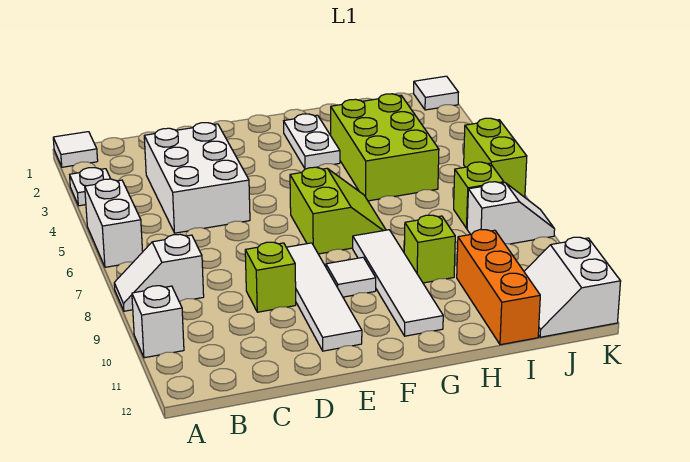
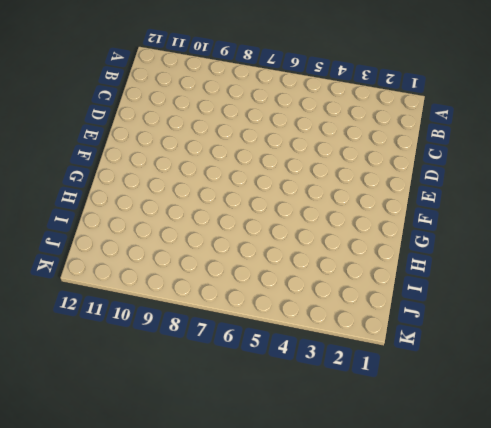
none -> white 1x1 tile [53,132,98,167]
none -> white 1x1 plate [70,168,110,206]
none -> white 1x2 brick [85,179,143,267]

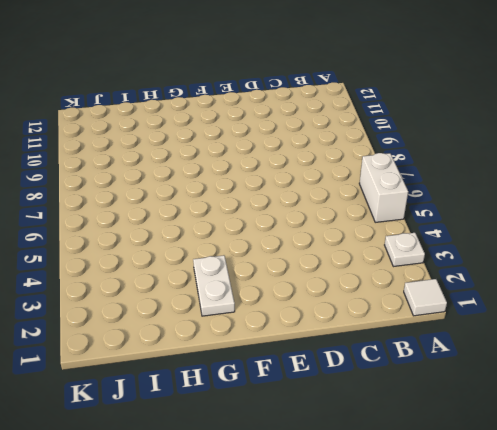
none -> white 1x2 slope [114,234,204,311]
none -> white 1x1 brick [132,286,184,358]
none -> white 2x3 brick [144,123,250,233]

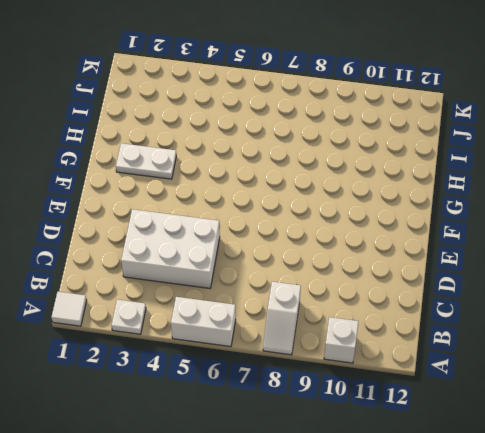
none -> lime 1x1 brick [245,242,296,312]
none -> white 1x4 tile [286,243,362,351]
none -> lime 2x2 slope [290,167,386,254]

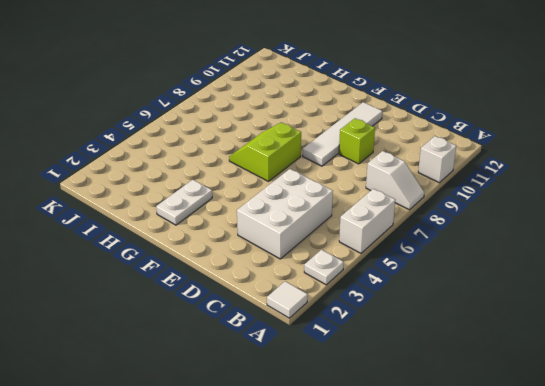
none -> white 1x1 tile [326,257,376,297]
none -> white 1x4 tile [353,230,443,336]
none -> lime 2x3 brick [331,94,439,201]

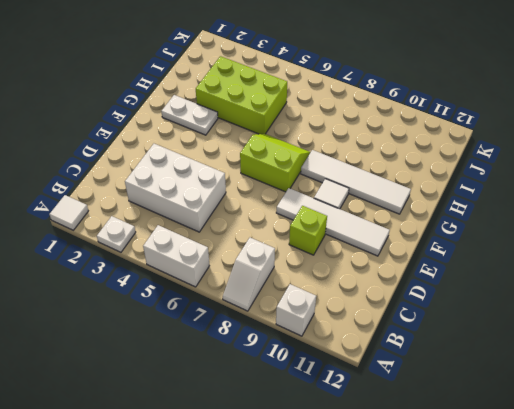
none -> lime 1x1 brick [404,215,455,283]
none -> orange 1x3 brick [457,230,540,345]
none -> lime 1x1 brick [454,162,504,228]

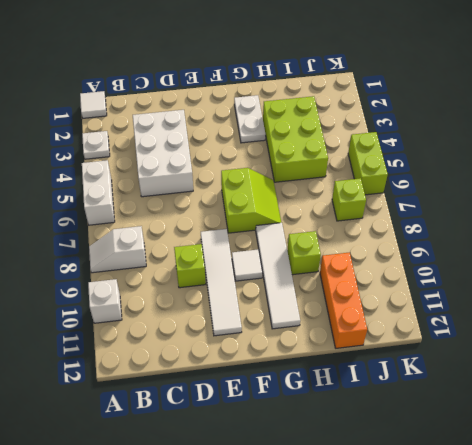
none -> white 1x2 slope [467,182,555,244]
none -> white 2x2 slope [524,237,621,337]
none -> white 1x1 tile [414,76,458,110]

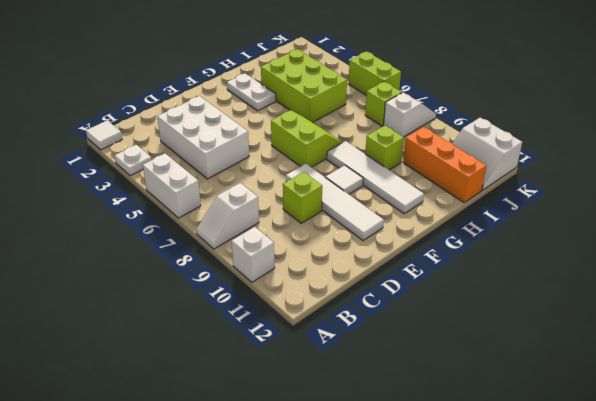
none -> white 1x1 tile [414,76,458,110]

